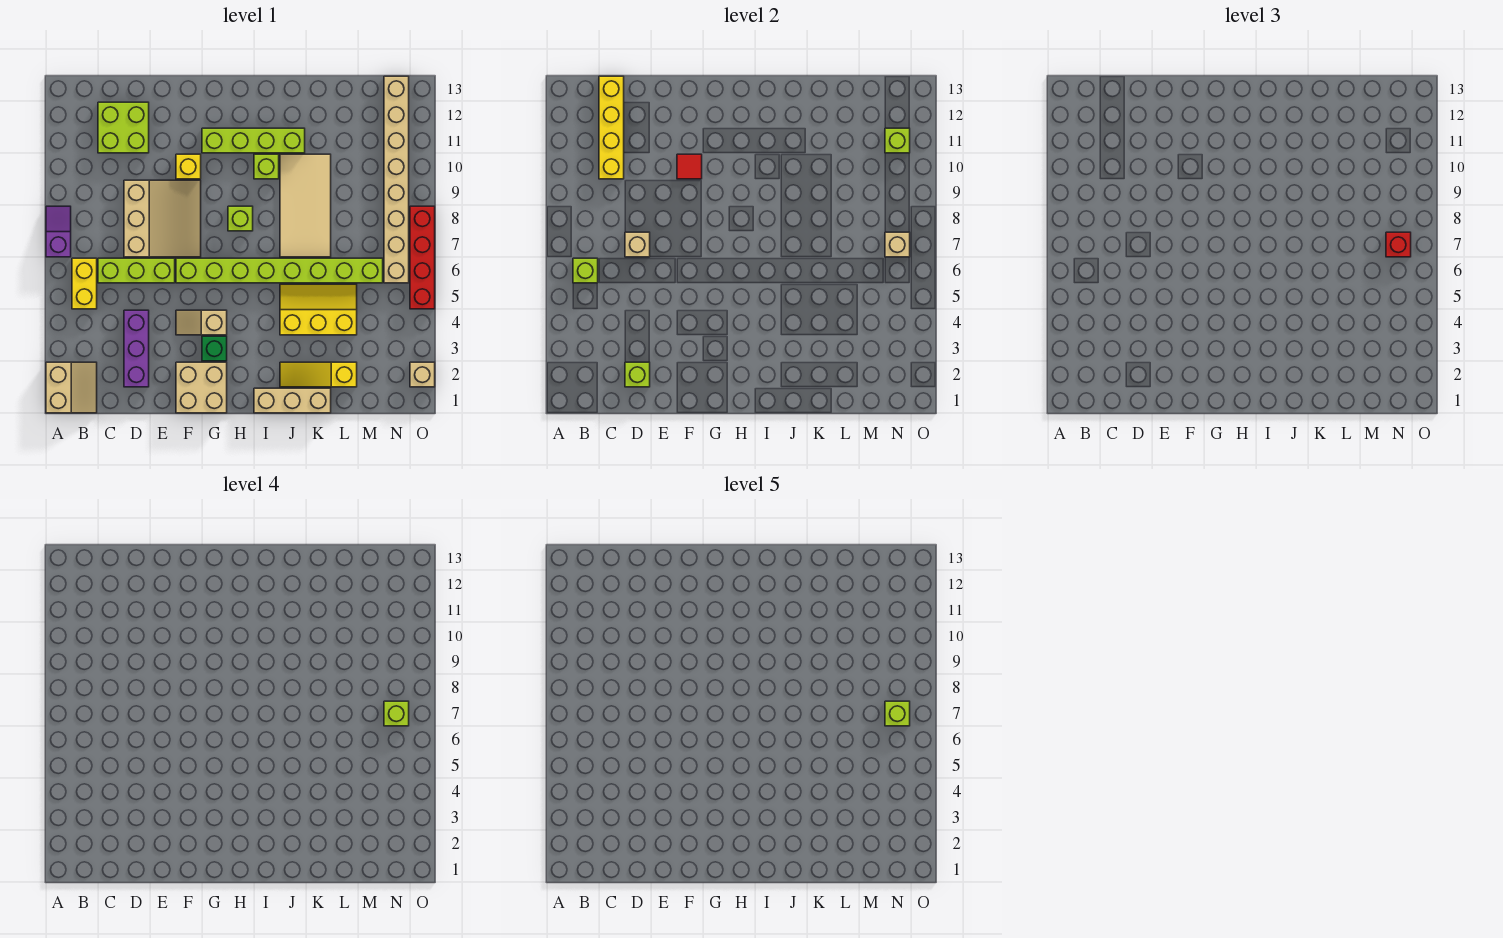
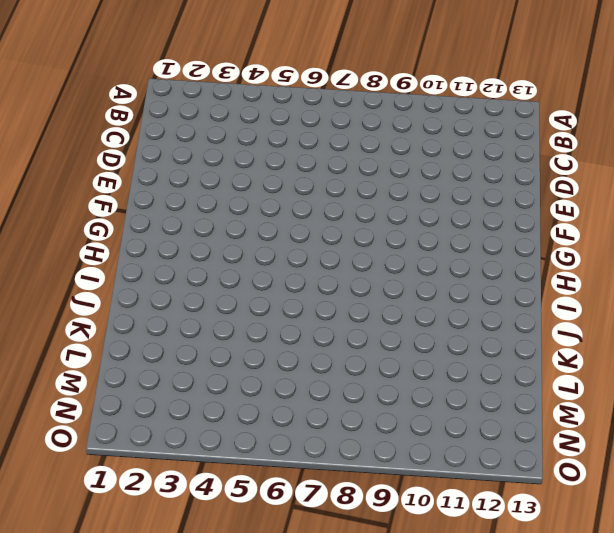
none -> tan 2x2 slope [46,362,97,413]
none -> purple 1x2 slope [46,206,71,257]
none -> yellow 1x2 brick [72,258,97,309]
none -> lime 1x3 brick [98,258,175,283]

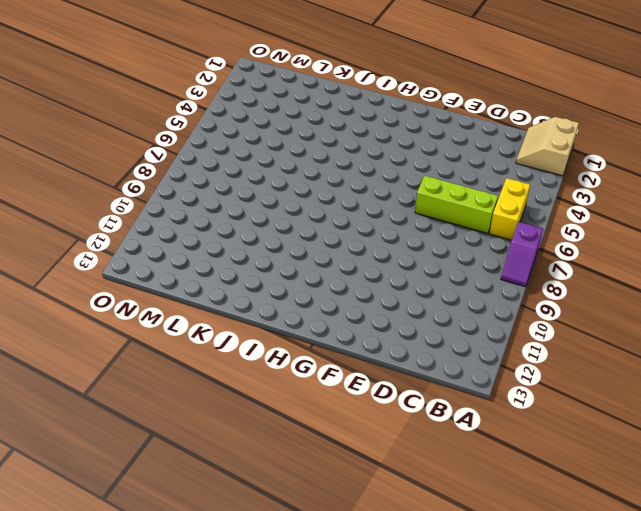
none -> lime 2x2 brick [98,102,149,153]
none -> purple 1x3 brick [124,310,149,387]
none -> tan 3x3 slope [124,180,201,257]
none -> tan 2x2 brick [176,362,227,413]

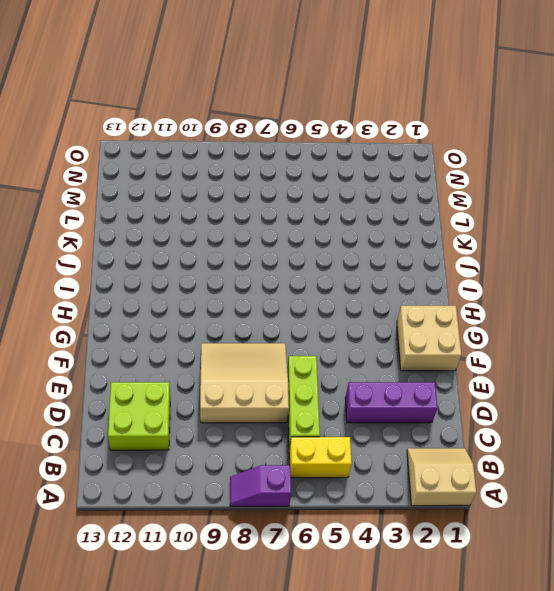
none -> tan 1x2 slope [176,310,227,335]
none -> lime 1x8 brick [176,258,383,283]
none -> yellow 1x1 brick [176,154,201,179]
none -> green 1x1 brick [202,336,227,361]

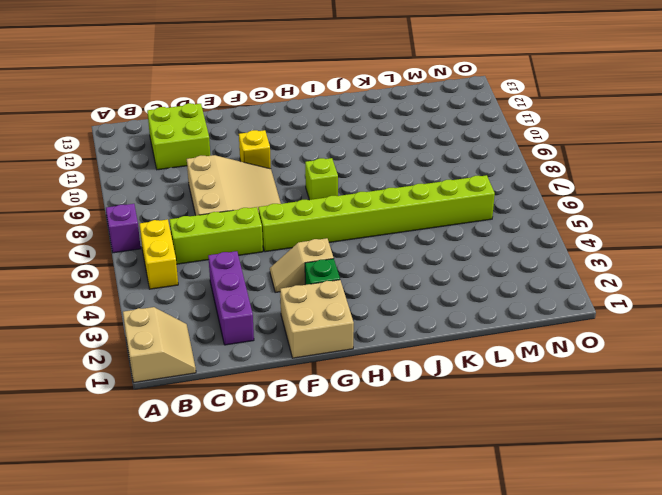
none -> lime 1x4 brick [202,128,305,153]
none -> tan 1x3 brick [254,388,331,413]
none -> lime 1x1 brick [254,154,279,179]
none -> yellow 1x3 slope [280,362,357,387]

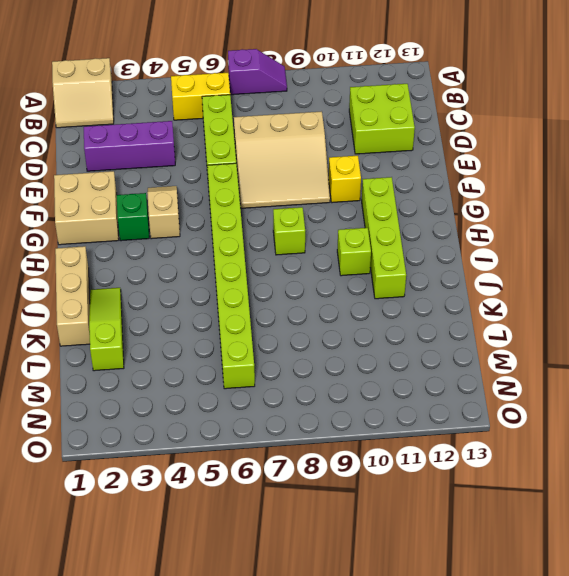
lime 1x3 slope [89,288,124,371] -> yellow 1x3 slope [280,362,357,387]
none -> yellow 2x3 slope [280,284,357,335]
none -> tan 2x4 tile [280,154,331,257]
none -> tan 1x8 brick [384,76,409,283]
none -> tan 1x1 brick [410,362,435,387]

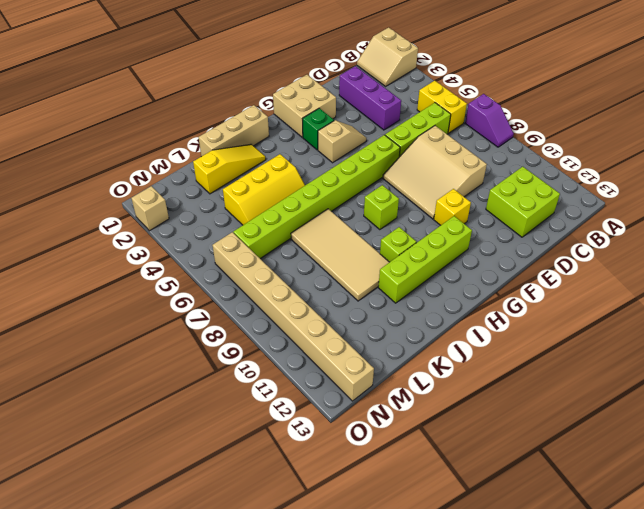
none -> red 1x4 brick [410,206,435,309]
none -> lime 1x1 brick [573,258,598,283]
none -> yellow 1x4 brick [599,76,624,179]
none -> lime 1x1 brick [625,362,650,387]

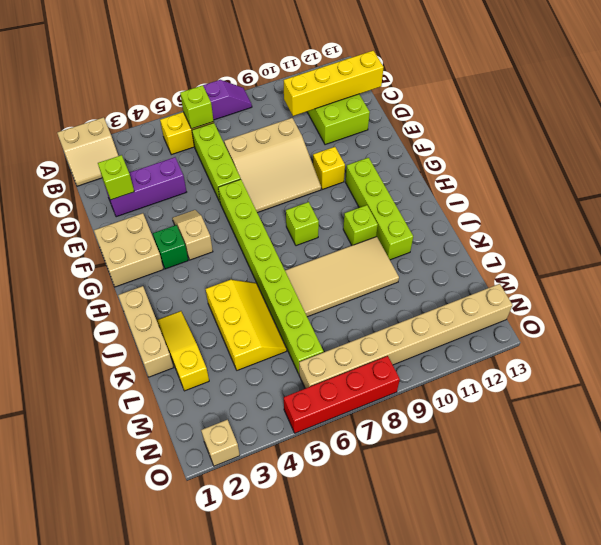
none -> tan 1x1 brick [625,232,650,257]
none -> red 1x1 tile [677,154,702,179]
none -> tan 1x1 brick [885,232,910,257]
none -> lime 1x1 brick [885,128,910,153]

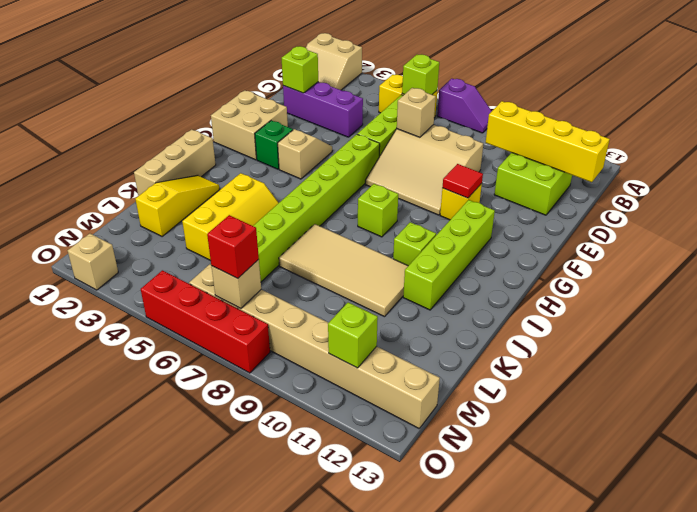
none -> lime 1x1 brick [384,701,409,726]
none -> lime 1x1 brick [885,701,910,726]

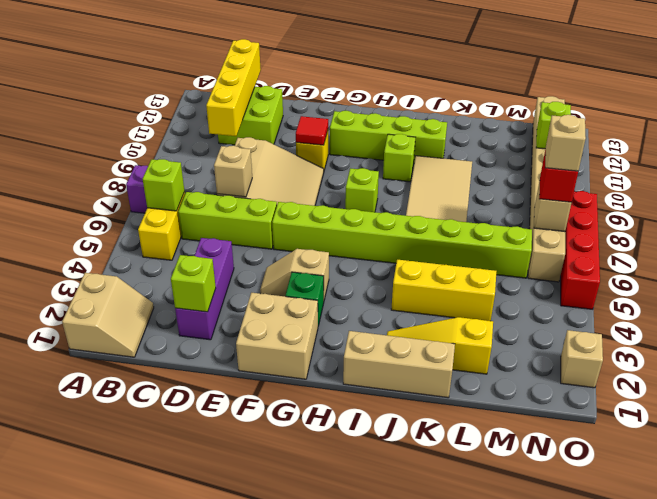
tan 1x1 brick [545,115,586,171] -> lime 1x1 brick [384,701,409,726]
none -> lime 1x1 brick [885,701,910,726]

